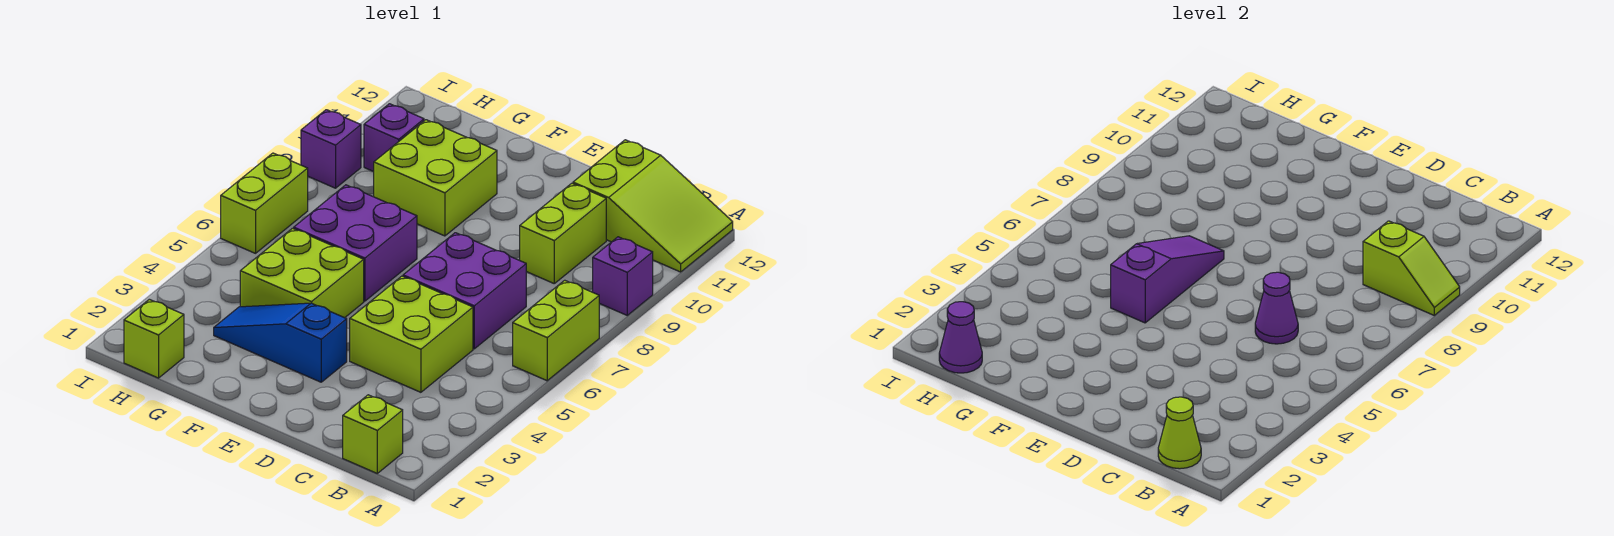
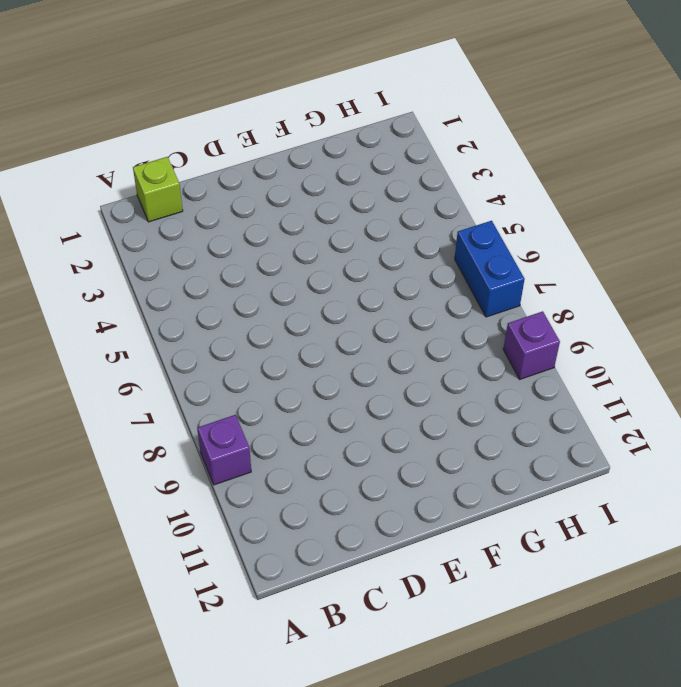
blue 1x2 brick [455,221,525,317] -> lime 1x2 brick [221,153,308,253]
none -> lime 1x2 brick [513,280,599,381]
none -> lime 2x3 slope [573,140,733,272]
none -> lime 2x2 brick [350,276,473,392]

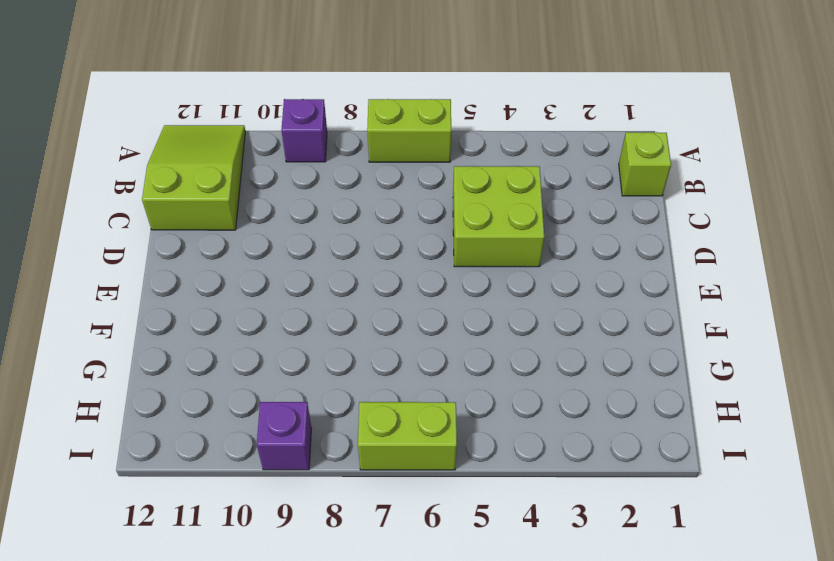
none -> purple 2x2 brick [403,233,526,349]
none -> lime 1x2 brick [520,183,606,283]
none -> blue 1x3 slope [214,303,347,382]

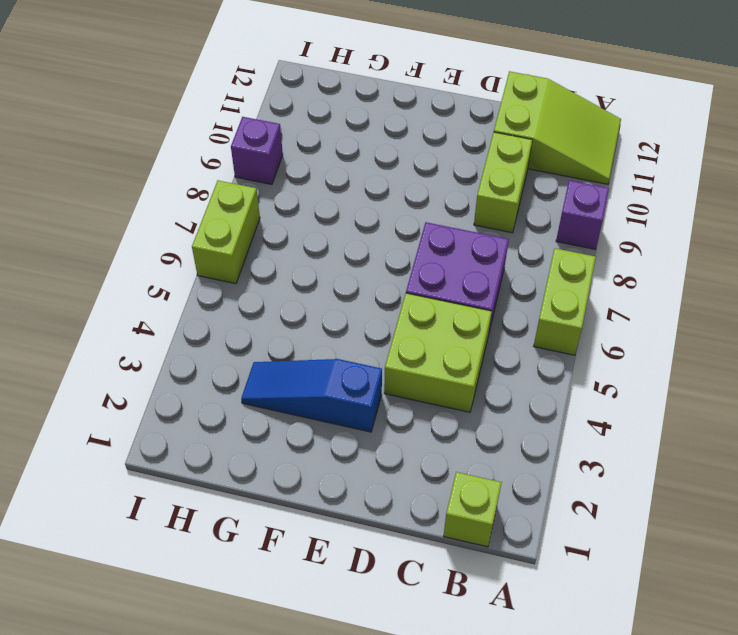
none -> lime 2x2 brick [240,228,364,318]
none -> purple 2x2 brick [294,185,417,301]
none -> lime 2x2 brick [374,120,497,236]

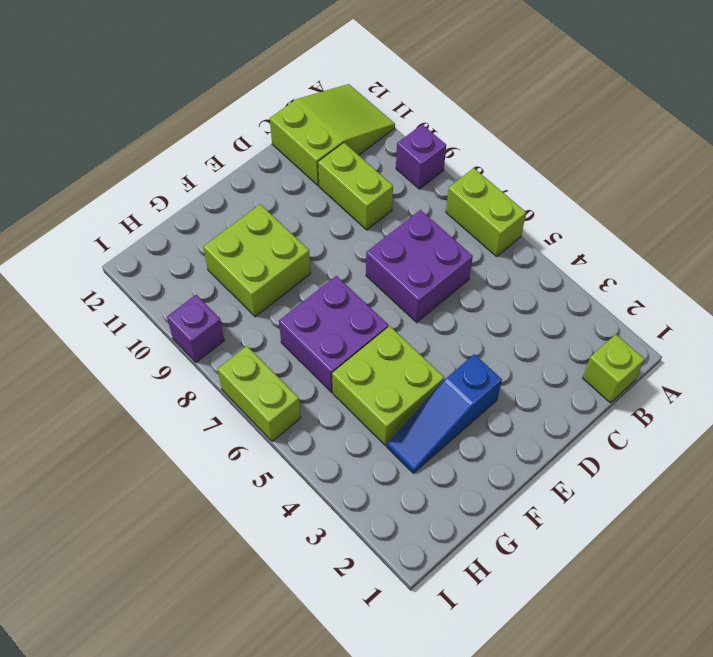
none -> lime 2x2 brick [350,276,473,392]
none -> lime 1x1 brick [124,299,184,378]
none -> purple 1x1 brick [364,104,424,172]

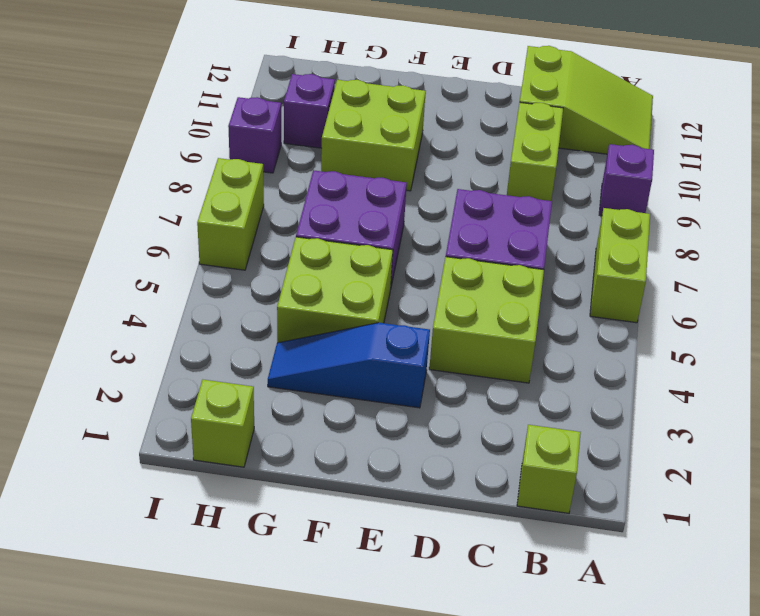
none -> lime 1x2 slope [1363,221,1460,315]
none -> lime 1x1 cone [1158,397,1201,469]
none -> purple 1x1 cone [1255,272,1298,344]

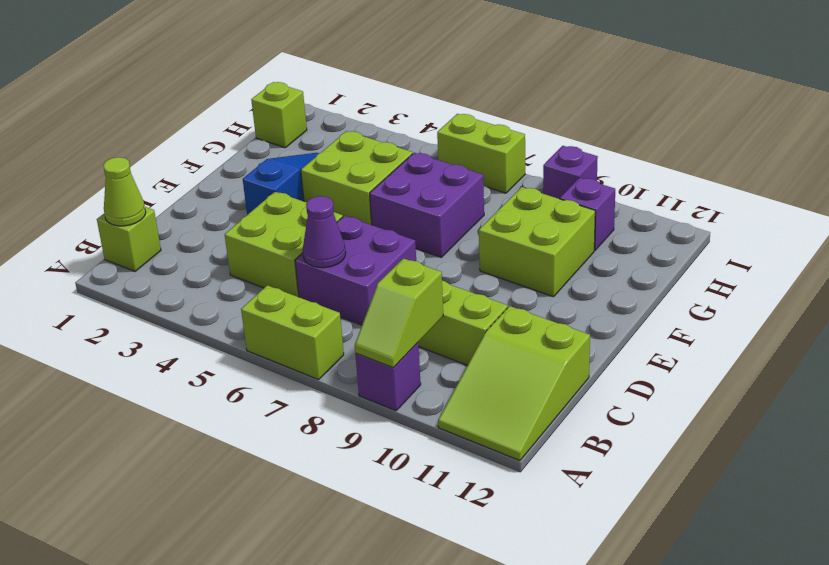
none -> purple 1x3 slope [1111,236,1224,323]
none -> purple 1x1 cone [939,302,982,373]

